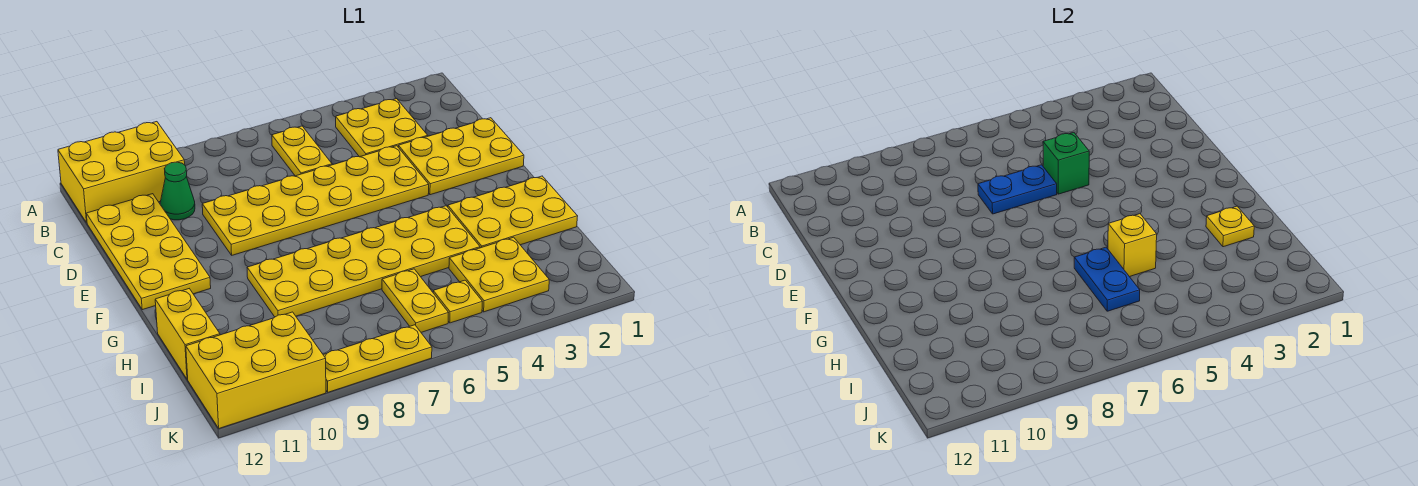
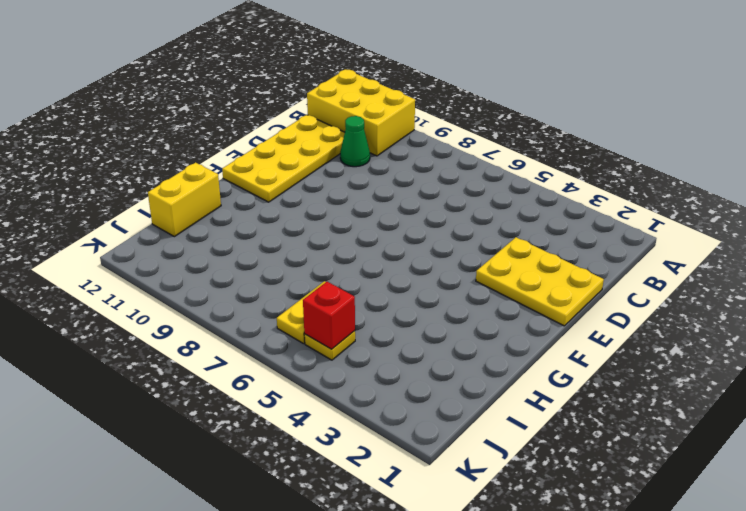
red 1x1 brick [303,282,355,349] -> none
none -> yellow 2x2 plate [336,99,428,157]
none -> yellow 1x2 plate [272,126,332,176]
none -> yellow 2x6 plate [202,146,429,255]

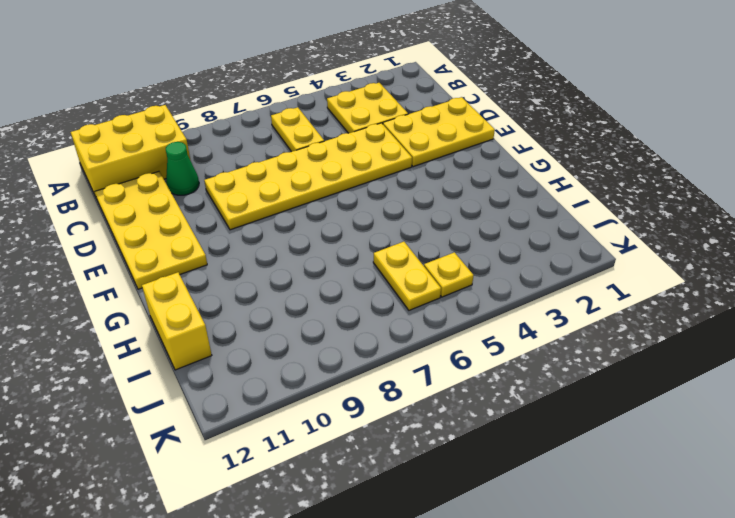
none -> yellow 2x3 plate [448,176,578,248]
none -> yellow 2x6 plate [247,206,480,317]
none -> yellow 2x2 plate [449,237,549,312]

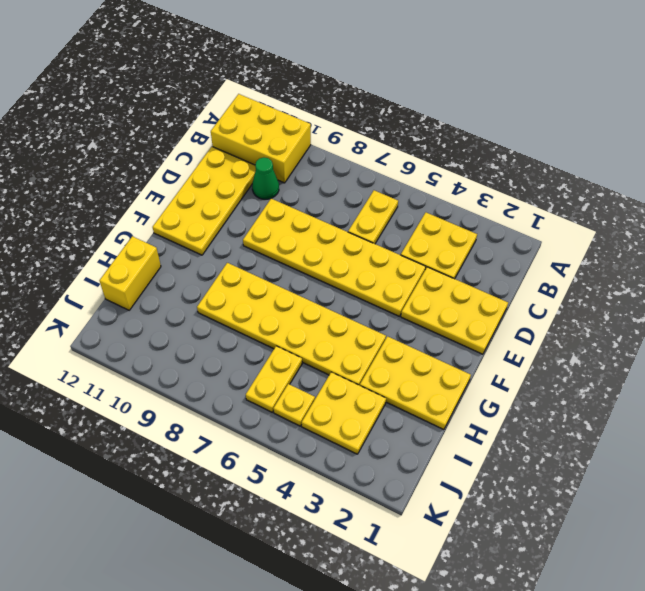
none -> yellow 2x3 brick [186,312,326,428]
none -> yellow 1x3 plate [324,325,432,392]
none -> green 1x1 brick [1043,132,1089,194]

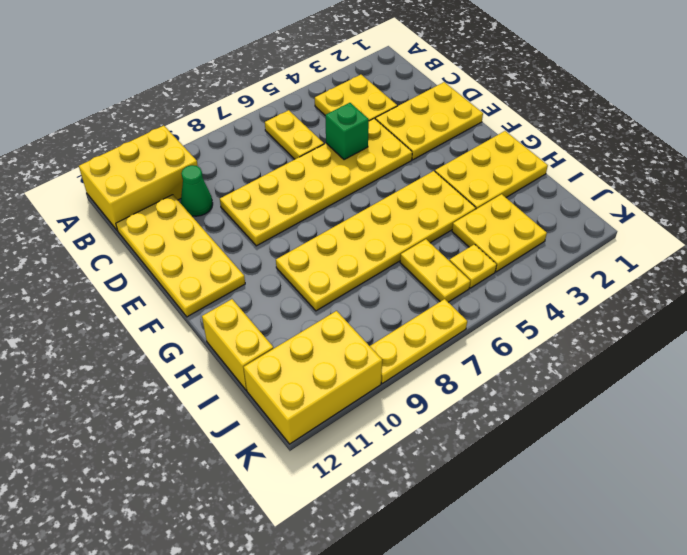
none -> blue 1x2 plate [978,165,1057,214]
none -> yellow 1x1 plate [1206,206,1254,247]
none -> yellow 1x1 brick [1108,214,1157,277]

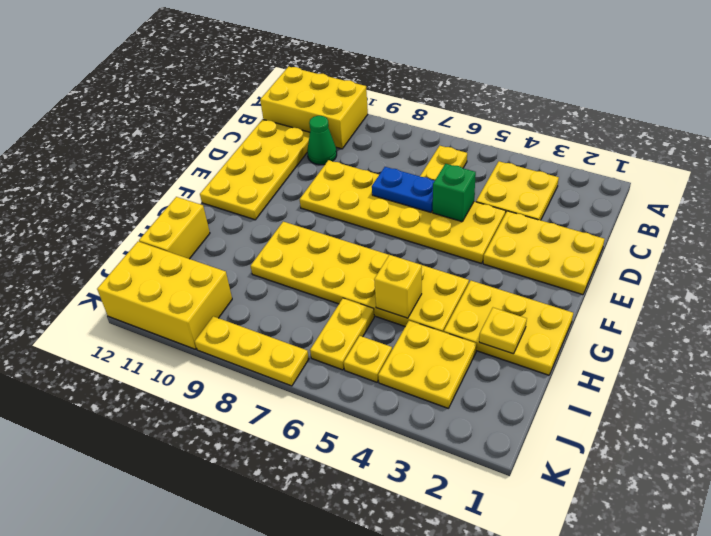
none -> blue 1x2 plate [1074,247,1140,311]

